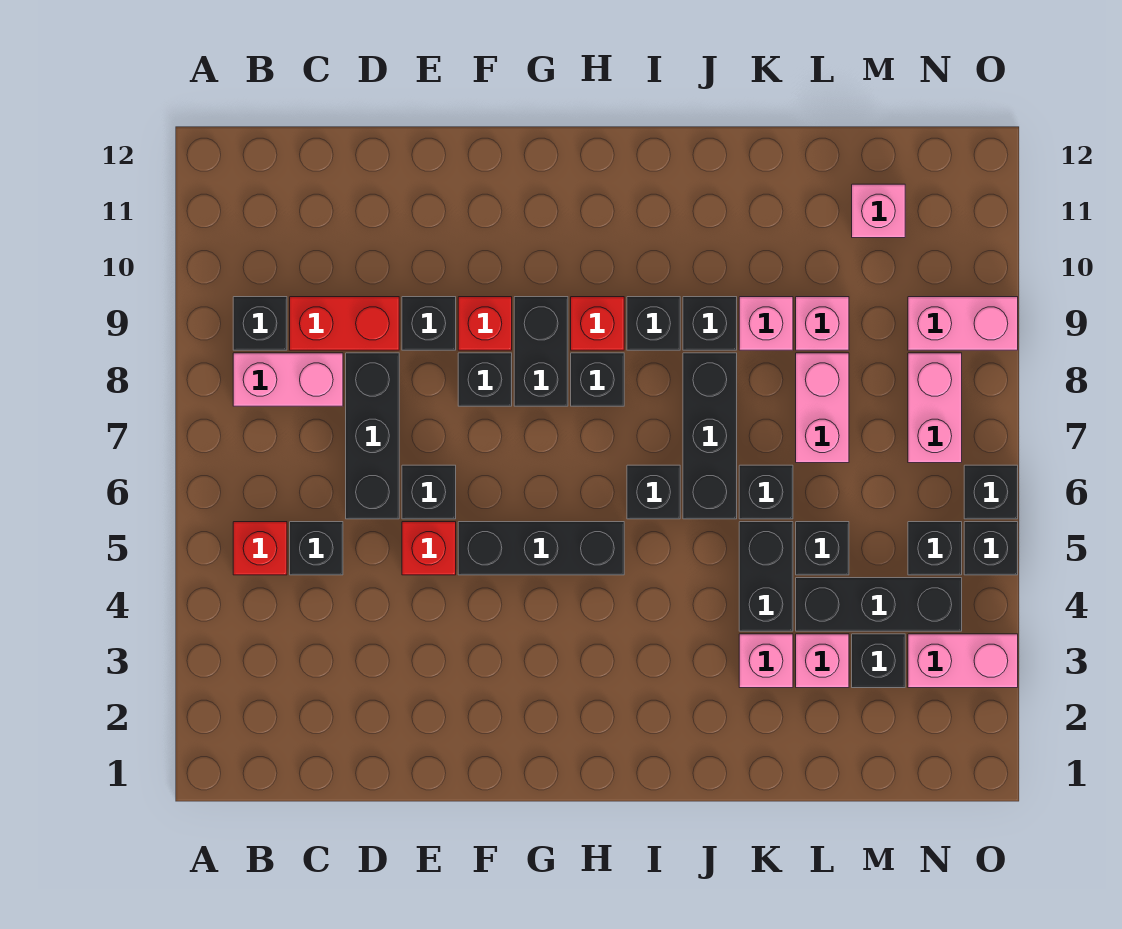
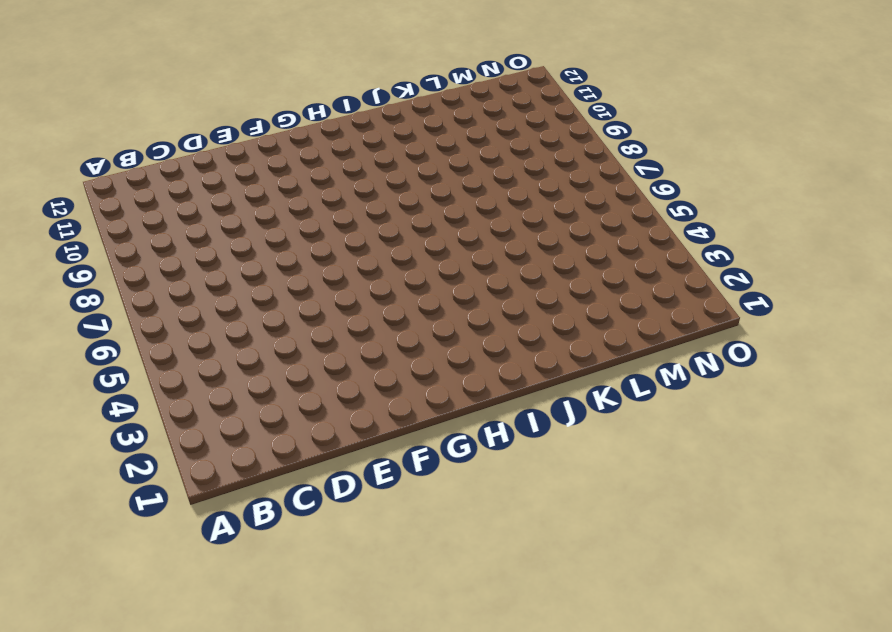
none -> red 1x1 brick [233,522,287,575]
none -> pink 1x2 brick [233,353,343,406]
none -> black 1x1 brick [233,297,287,350]
none -> black 1x1 brick [290,522,343,575]

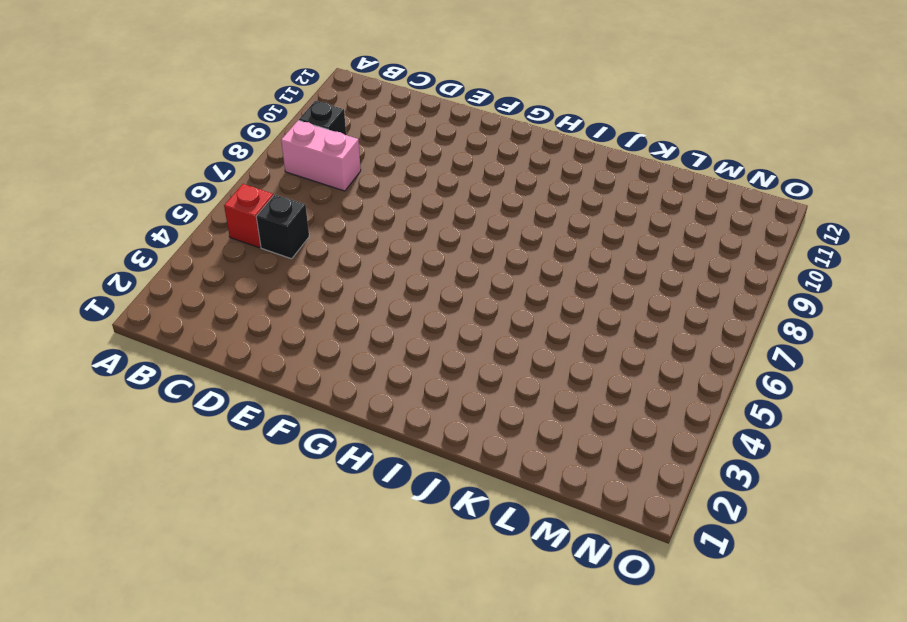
none -> red 1x2 brick [290,297,399,350]
none -> black 1x3 brick [346,353,399,519]
none -> red 1x1 brick [402,522,456,575]
none -> black 1x1 brick [402,465,456,519]

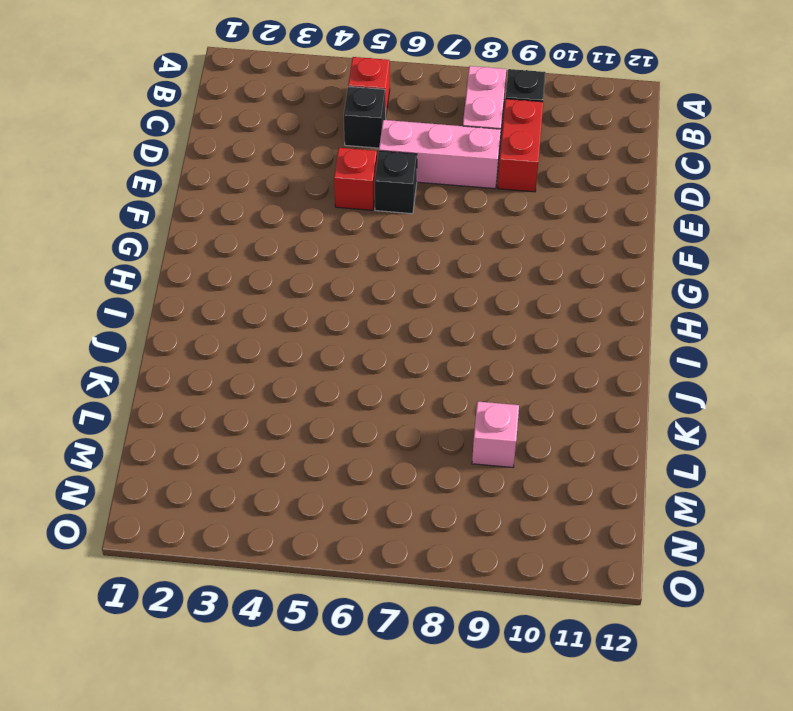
pink 1x3 brick [379,120,501,189] -> black 1x3 brick [346,353,399,519]
none -> black 1x1 brick [402,297,456,350]
none -> black 1x3 brick [458,522,624,575]
none -> black 1x1 brick [458,353,512,406]
none -> red 1x1 brick [458,297,512,350]

